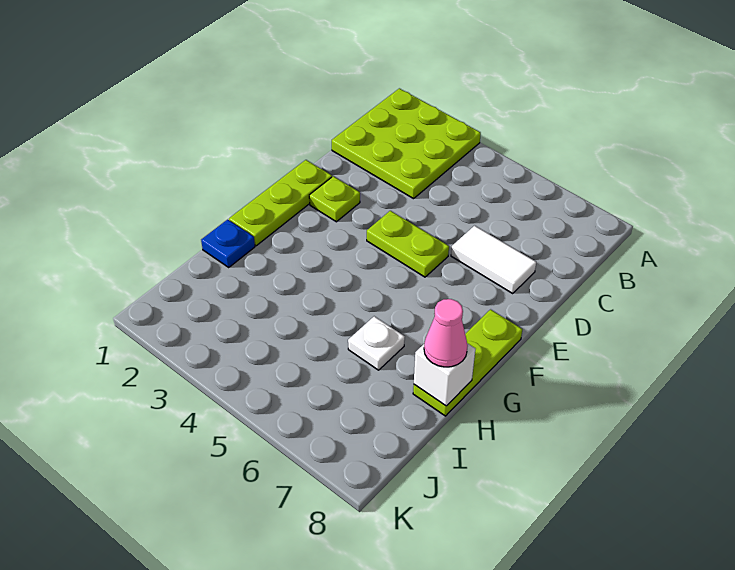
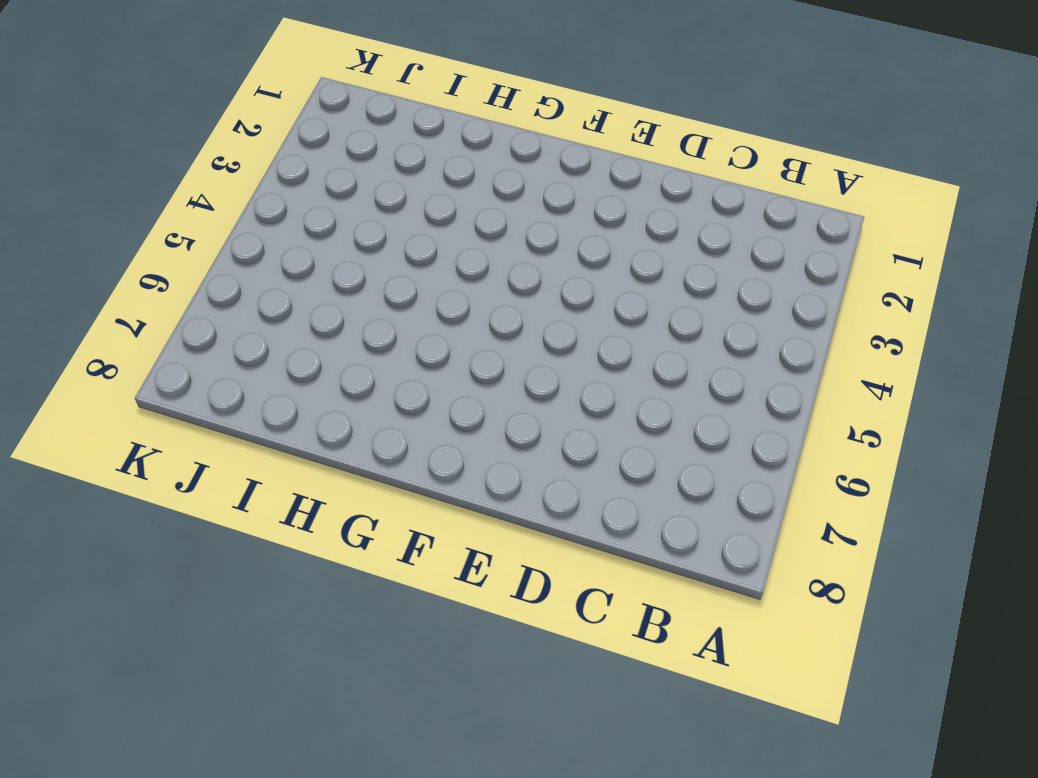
none -> lime 3x3 plate [332,88,481,199]
none -> white 1x2 tile [451,226,536,294]

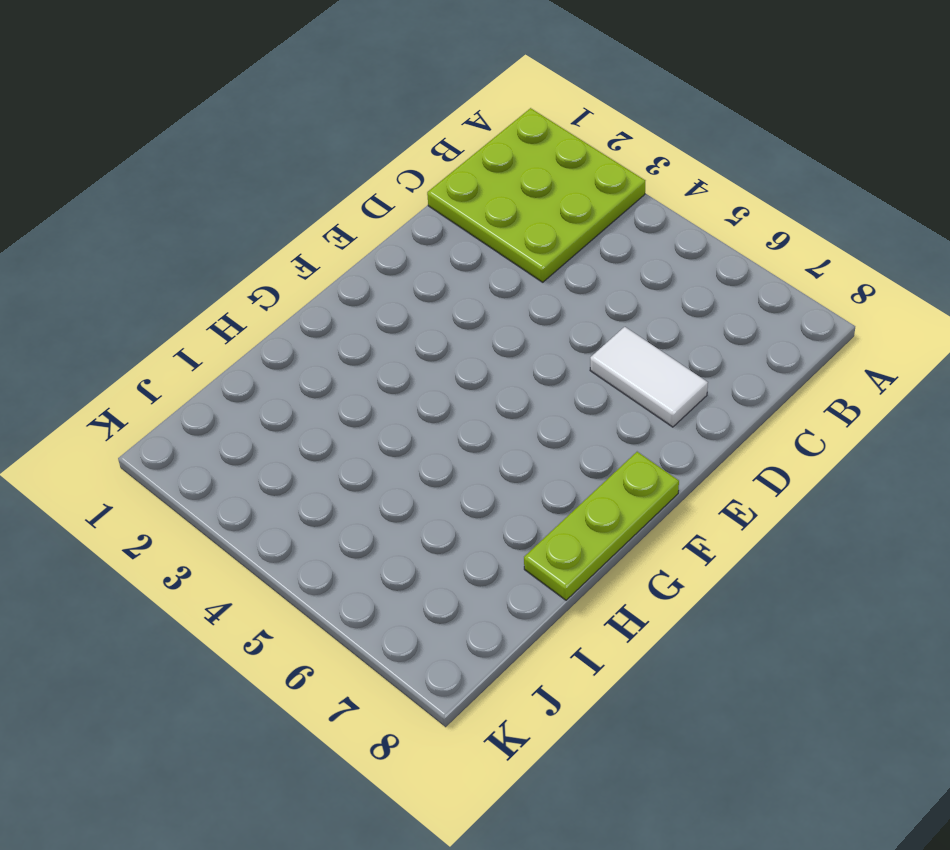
none -> lime 1x3 plate [229,160,332,246]
none -> lime 1x1 plate [309,176,360,222]

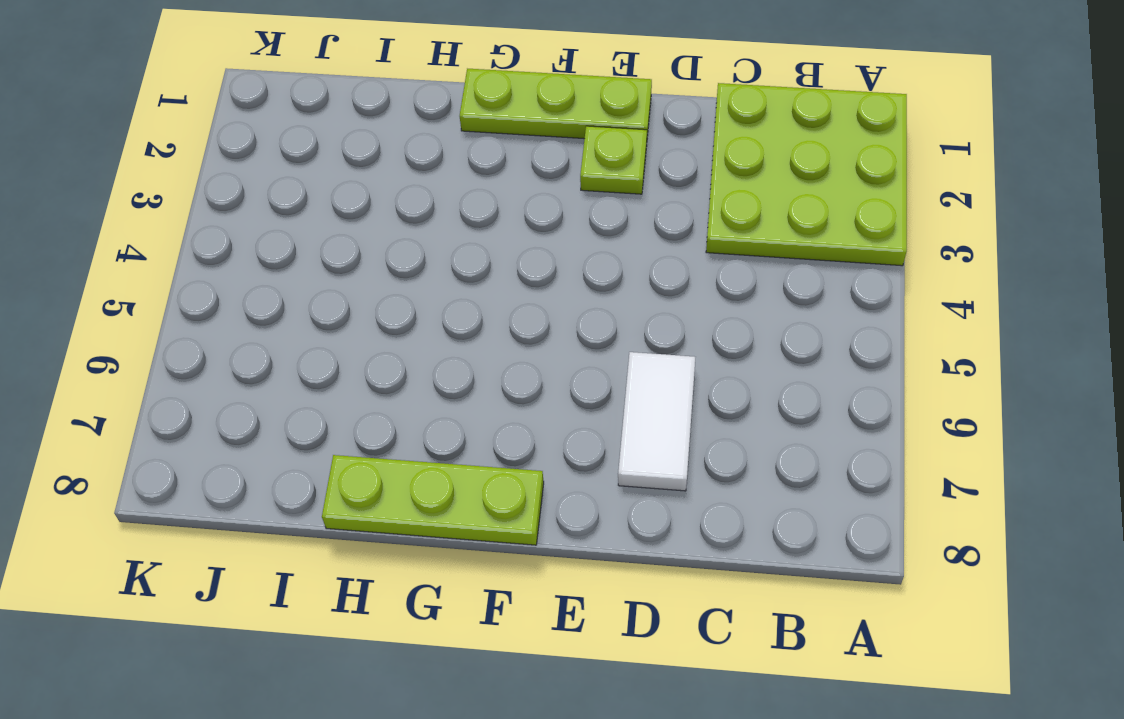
none -> lime 1x2 plate [367,211,449,277]
none -> blue 1x1 plate [201,220,255,267]

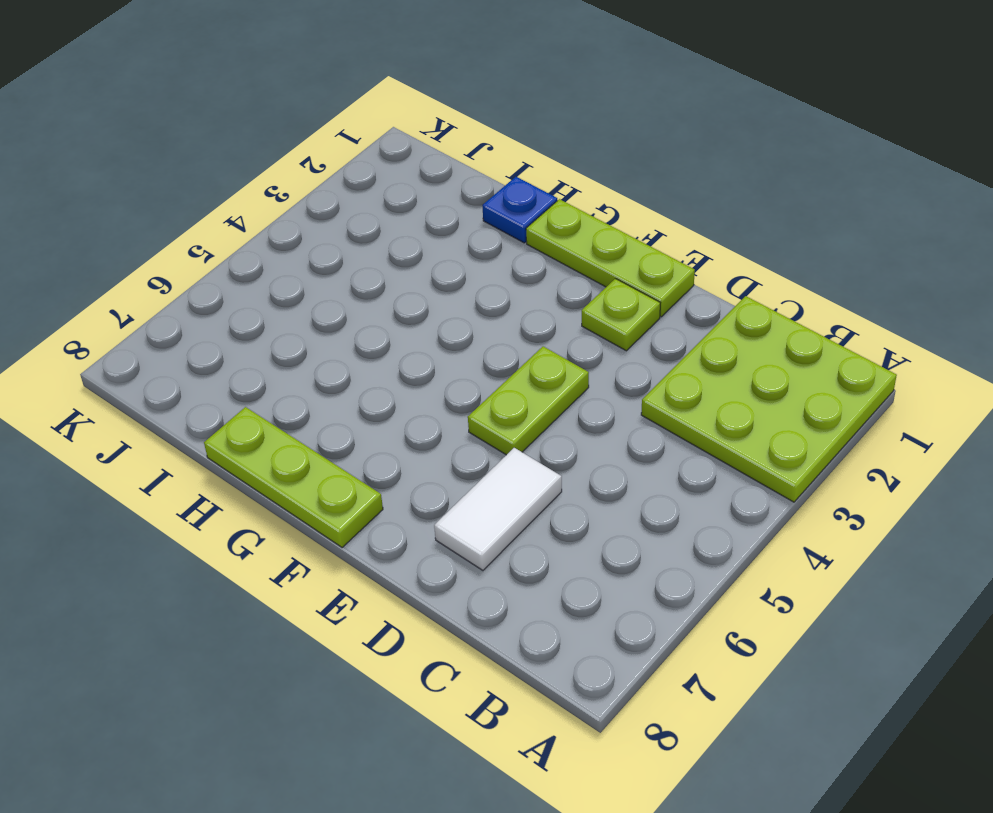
none -> white 1x1 plate [348,316,405,370]
none -> white 1x1 brick [414,343,475,406]

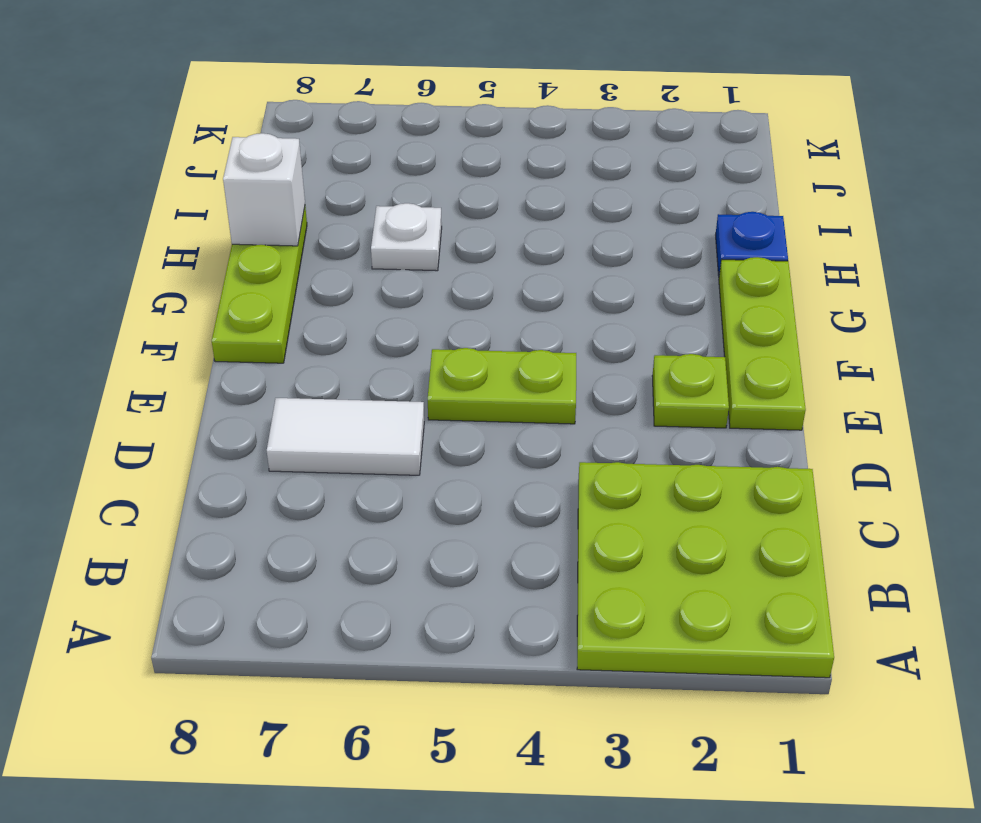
none -> pink 1x1 cone [424,299,468,367]

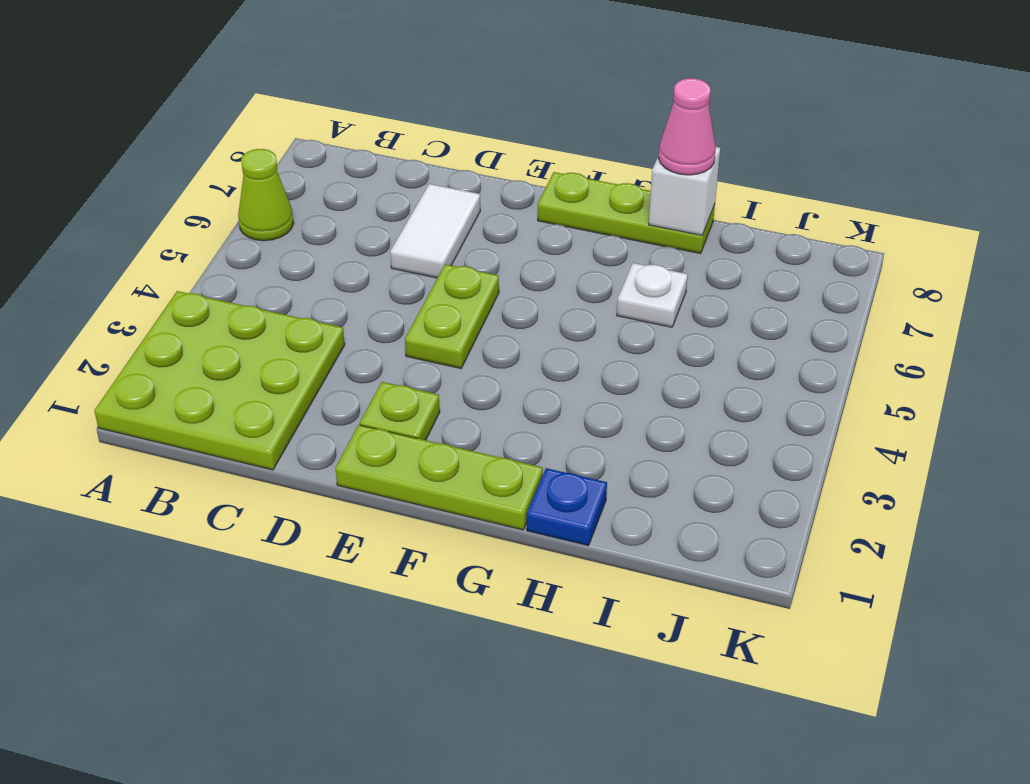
lime 1x1 cone [238,149,294,241] -> none

